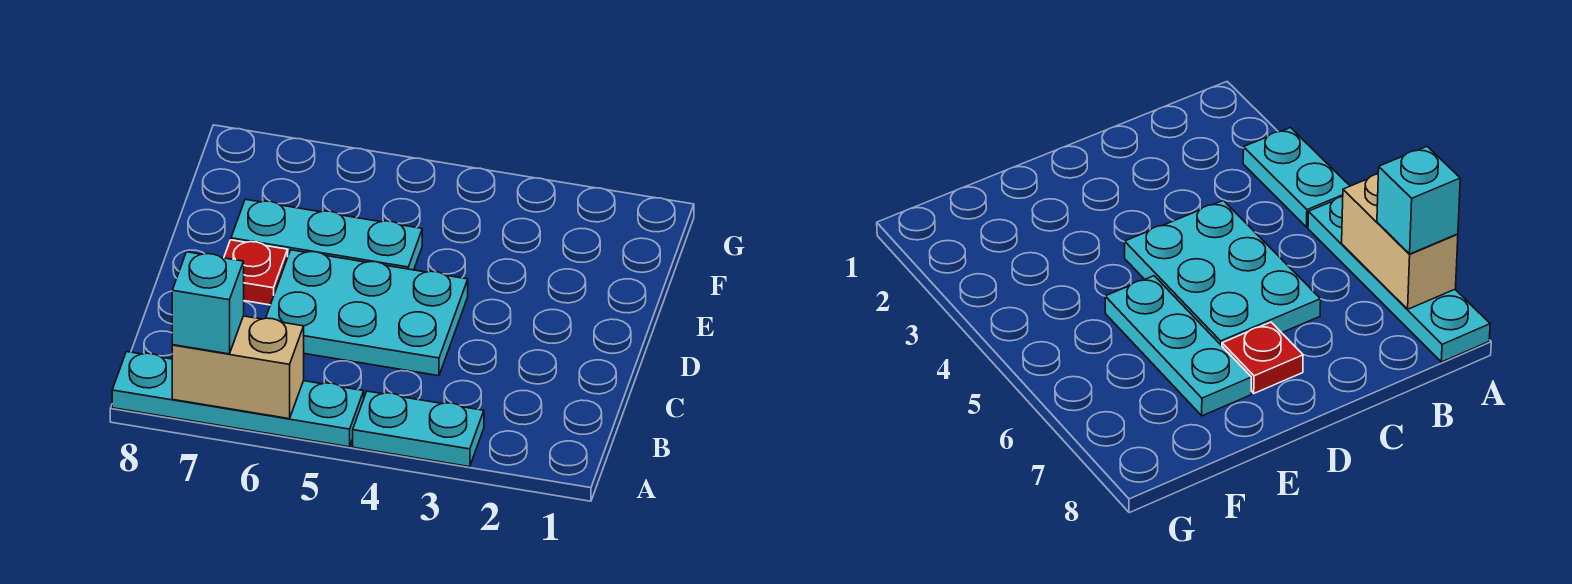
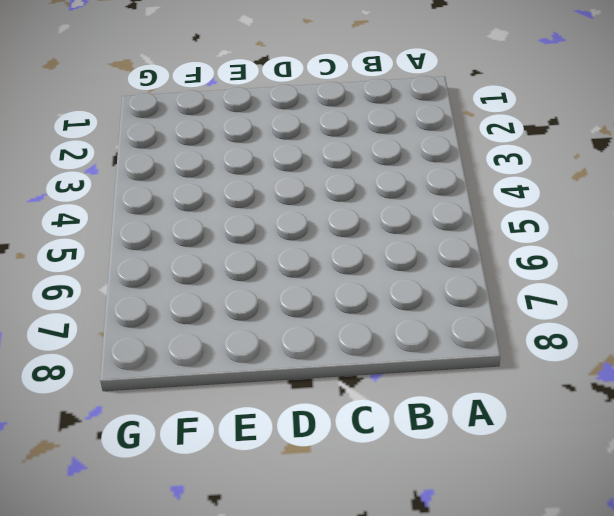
none -> cyan 1x2 plate [353,391,484,467]
none -> cyan 1x4 plate [112,352,364,447]

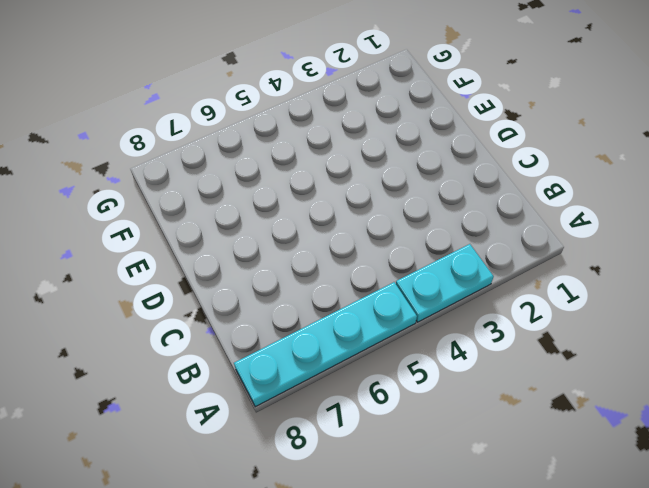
none -> cyan 2x3 plate [266,250,468,376]
none -> red 1x1 plate [224,240,288,305]

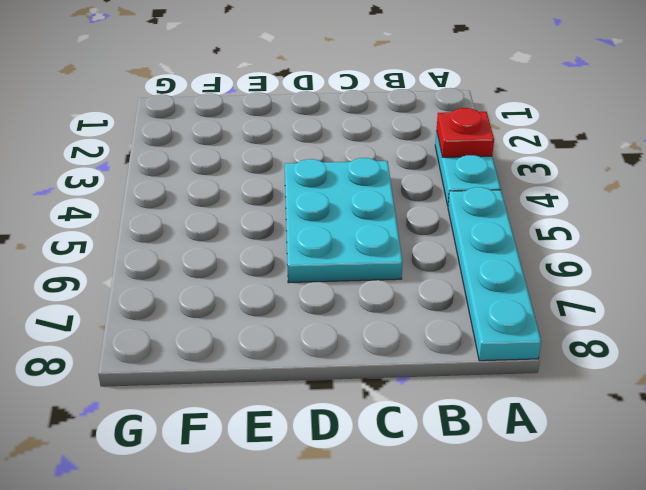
red 1x1 plate [437,108,494,157] -> red 1x1 plate moved to [224,240,288,305]
none -> cyan 1x3 plate [231,199,422,270]
none -> tan 1x2 brick [172,316,304,419]

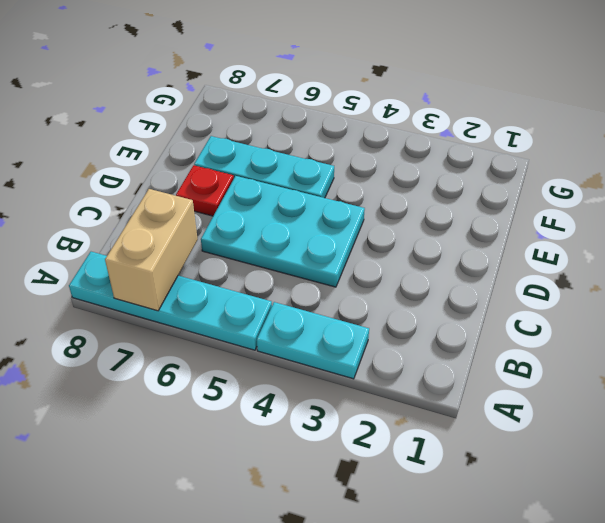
tan 1x2 brick [105,189,198,311] -> tan 1x2 brick turned to [172,316,304,419]
none -> cyan 1x1 brick [172,252,244,354]

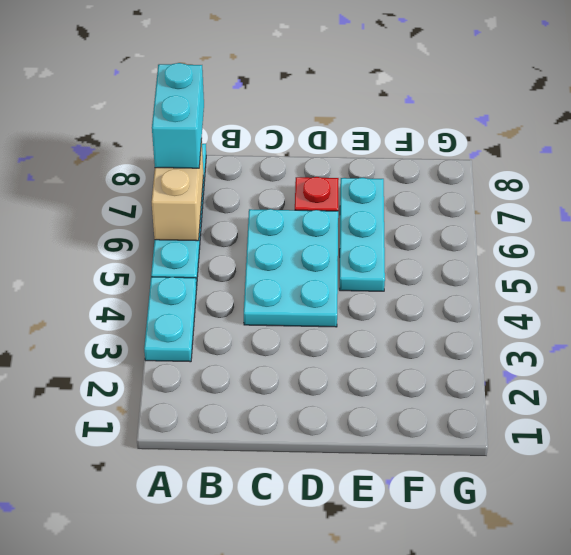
cyan 1x2 brick [152,63,204,168] -> cyan 1x1 brick [172,252,244,354]

